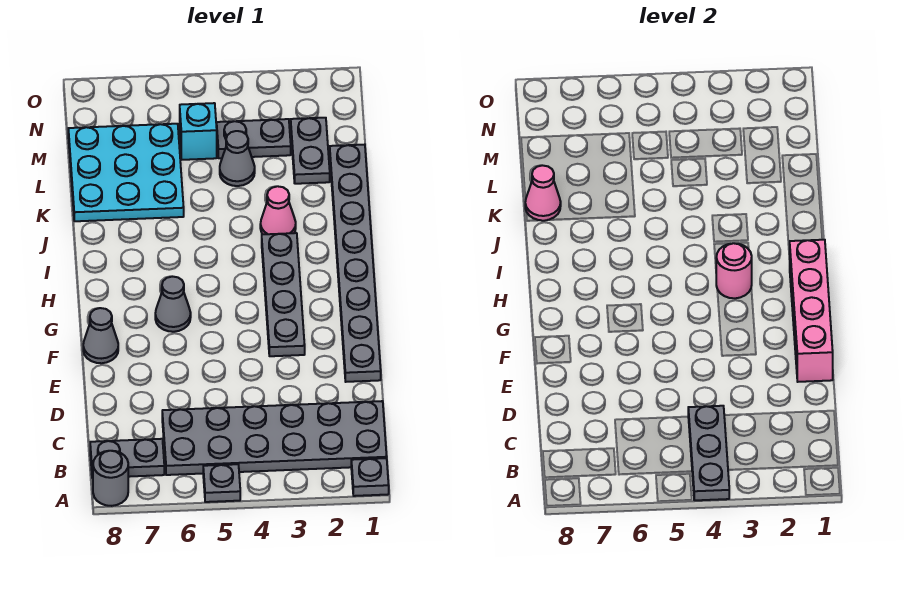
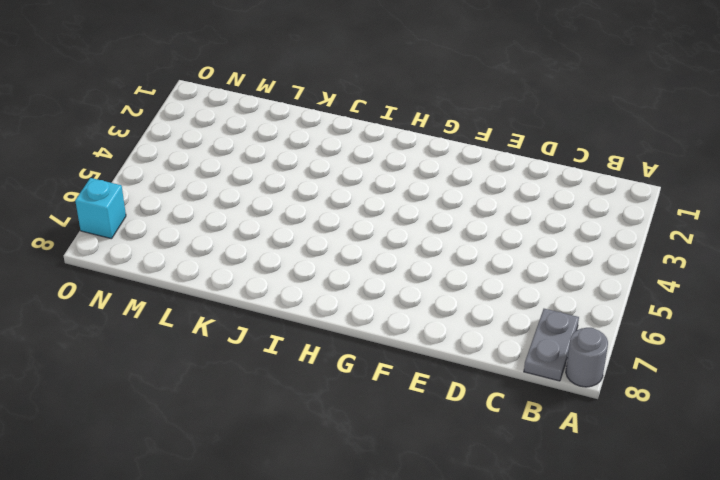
cyan 1x1 brick [75,178,126,239] -> cyan 1x1 brick moved to [180,103,217,160]
none -> grey 1x1 plate [351,458,389,496]
none -> grey 1x1 plate [203,464,240,502]
none -> grey 2x6 plate [162,401,387,475]

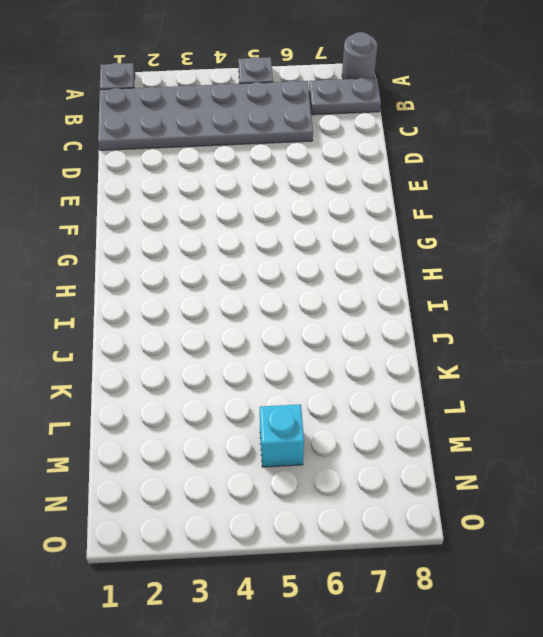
none -> grey 1x8 plate [330,145,381,382]
none -> grey 1x4 plate [262,233,305,356]
none -> grey 1x1 cone [83,308,118,363]

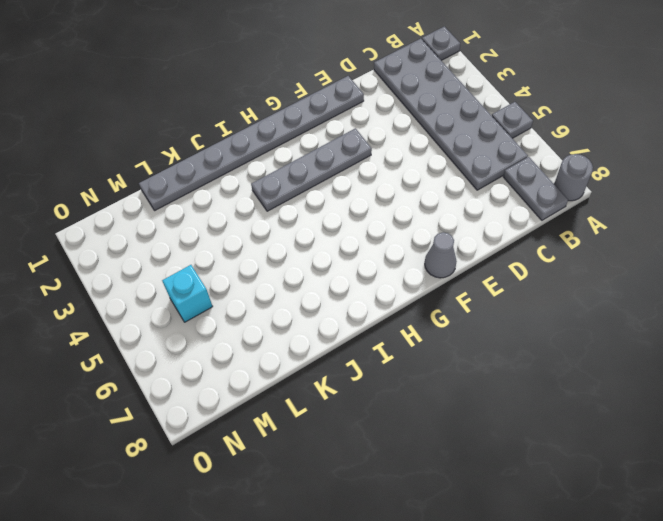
none -> grey 1x1 cone [155,277,191,332]
none -> pink 1x1 cone [260,186,296,234]
none -> cyan 3x3 plate [68,124,184,221]

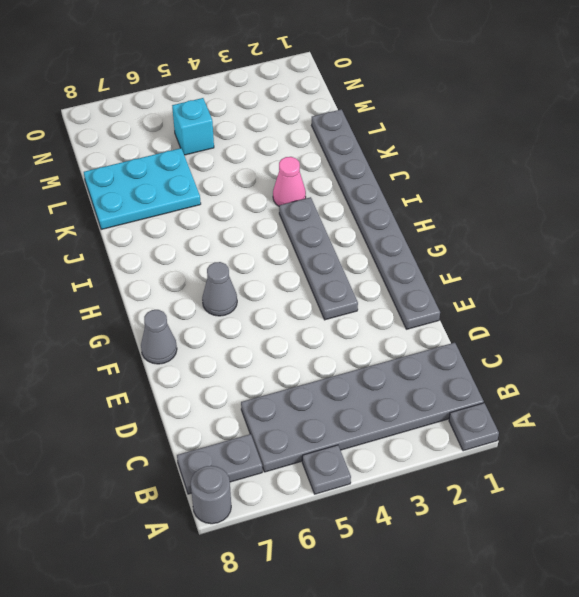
cyan 2x3 plate [84,148,201,230] -> cyan 3x3 plate [68,124,184,221]
none -> grey 1x2 plate [291,118,330,184]
none -> grey 1x1 cone [220,131,255,186]
none -> grey 1x2 plate [217,119,291,158]

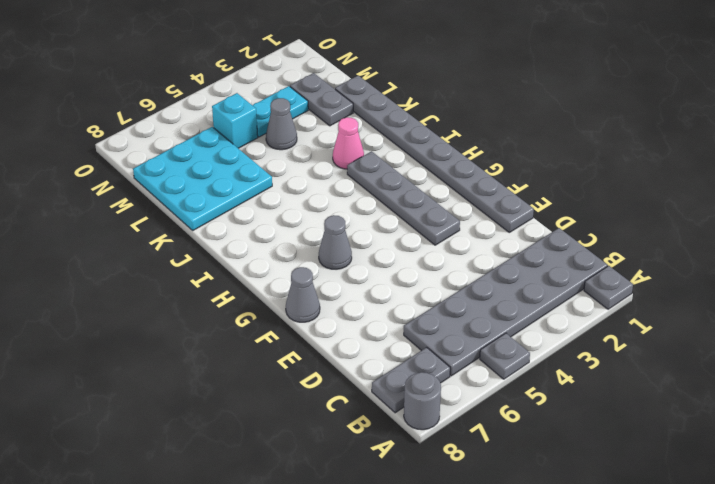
cyan 1x2 plate [253,86,308,137] -> grey 1x2 plate [217,119,291,158]
none -> grey 1x3 plate [688,406,729,500]
none -> pink 1x4 brick [790,240,833,382]
none -> pink 1x1 round brick [716,243,752,298]

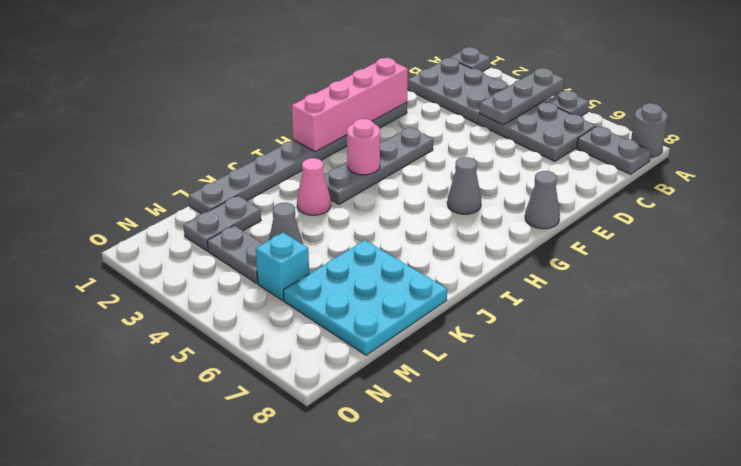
none -> pink 1x1 cone [525,165,561,221]

